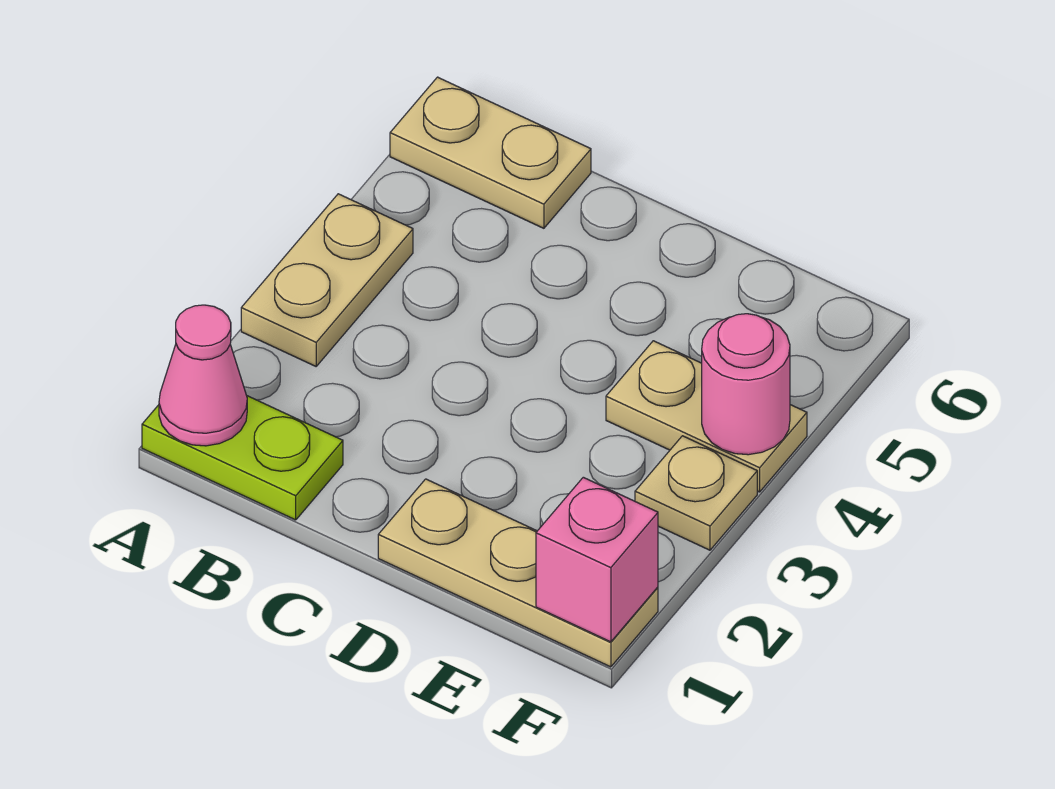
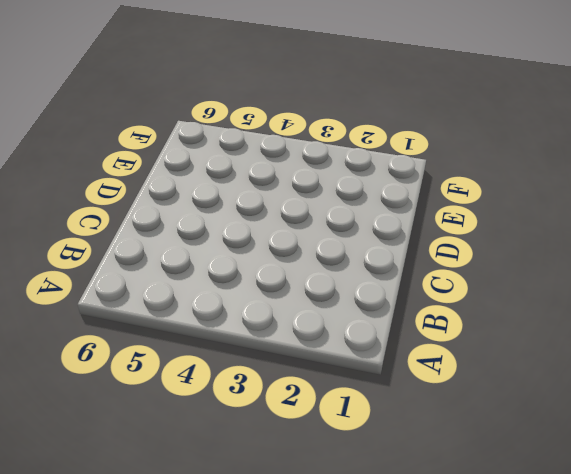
none -> lime 1x2 plate [142,396,343,520]
none -> tan 1x2 plate [241,194,413,366]

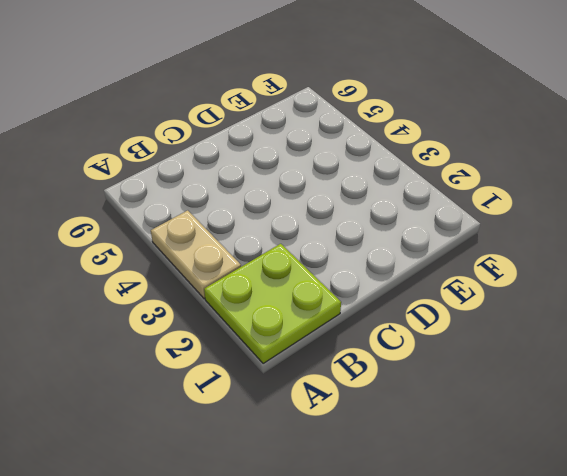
lime 2x2 plate [204,244,341,364] -> lime 1x2 plate [142,396,343,520]
none -> tan 1x2 plate [390,77,591,228]
none -> tan 1x3 plate [378,479,658,667]

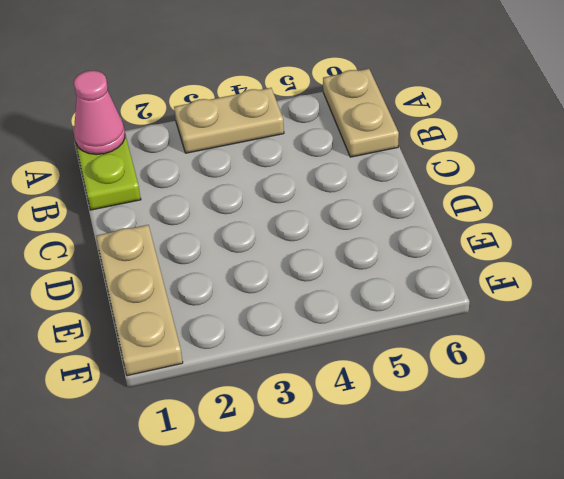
none -> tan 1x2 plate [606,341,807,492]
none -> tan 1x1 plate [635,436,757,550]

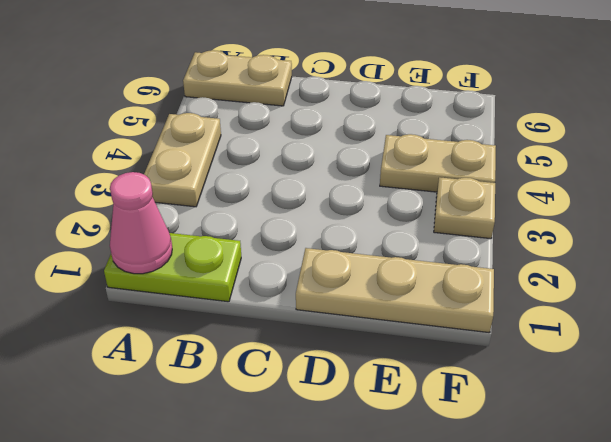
none -> pink 1x1 brick [536,477,658,642]
none -> pink 1x1 round brick [702,314,790,455]

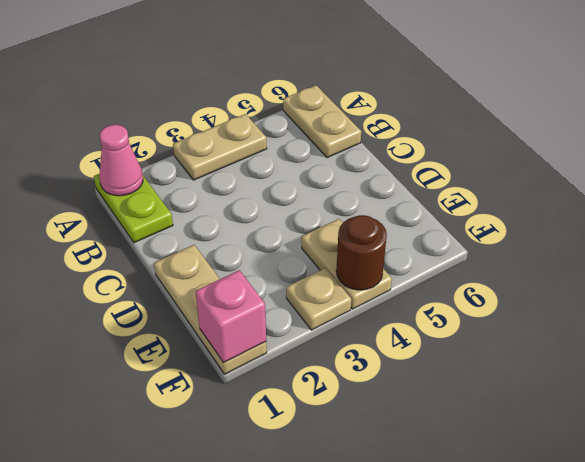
brown 1x1 round brick [336,215,387,290] -> pink 1x1 round brick [702,314,790,455]

